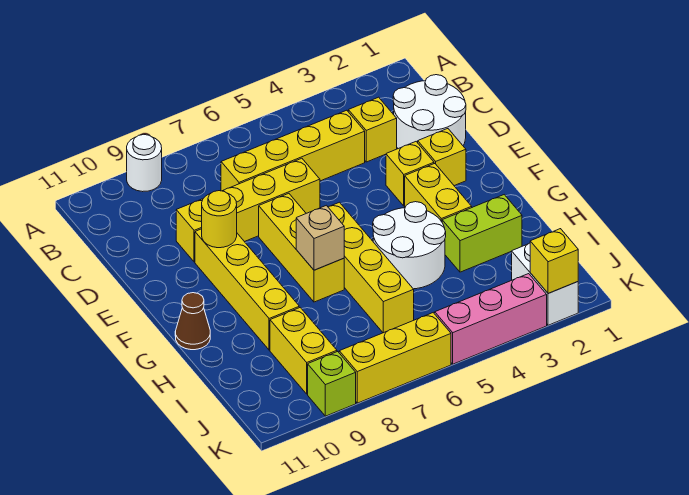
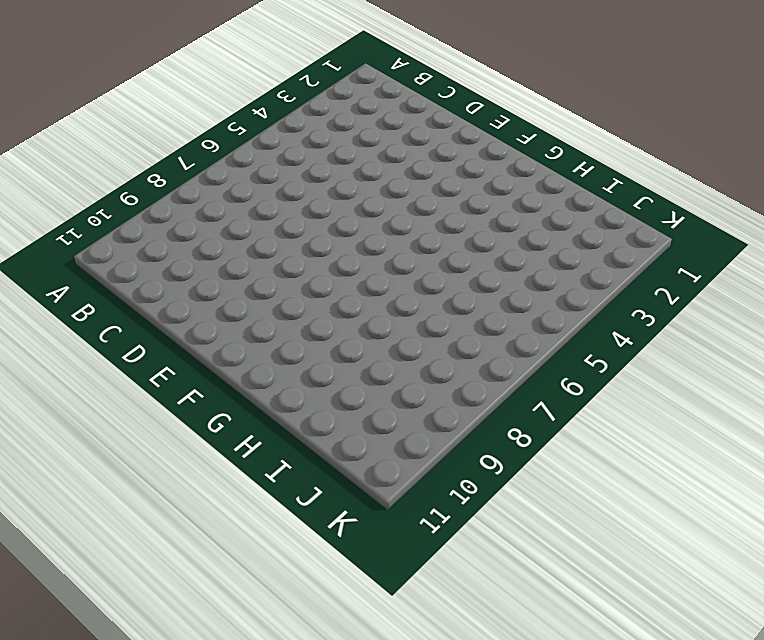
none -> white 1x1 round brick [127,135,162,192]
none -> white 2x2 round brick [393,75,466,149]
none -> yellow 1x1 brick [348,97,397,162]

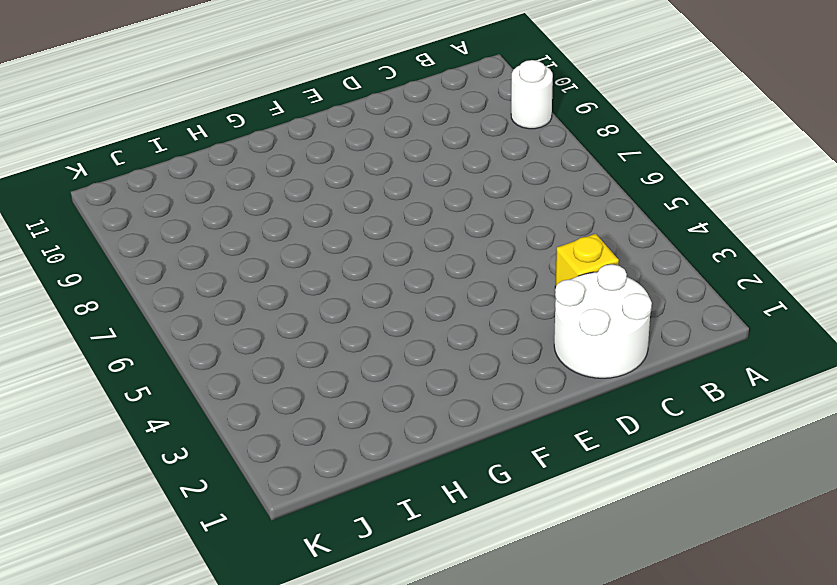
none -> yellow 1x4 brick [221,110,365,191]
none -> yellow 1x4 brick [176,158,320,262]
none -> yellow 1x1 brick [418,129,466,186]

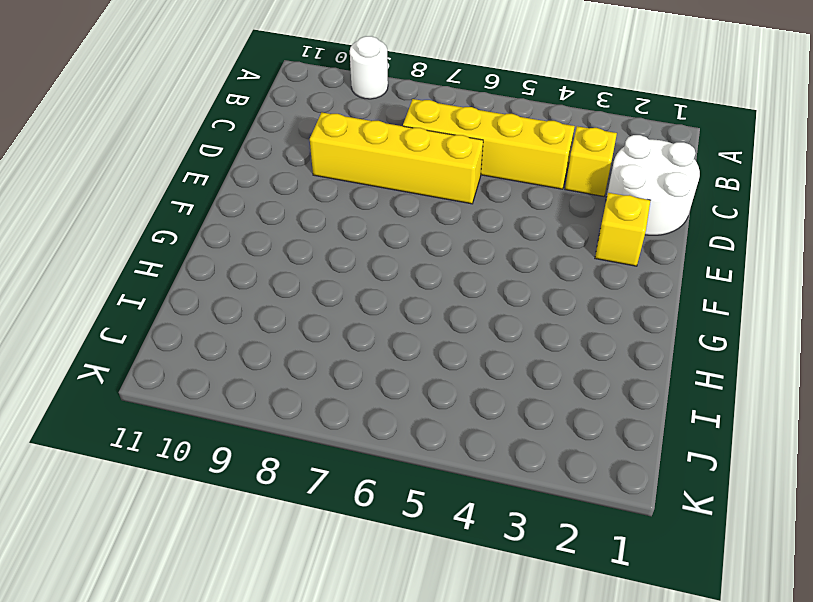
none -> yellow 1x1 brick [386,142,434,206]
none -> yellow 1x3 brick [259,193,344,302]
none -> yellow 1x4 brick [195,229,299,350]

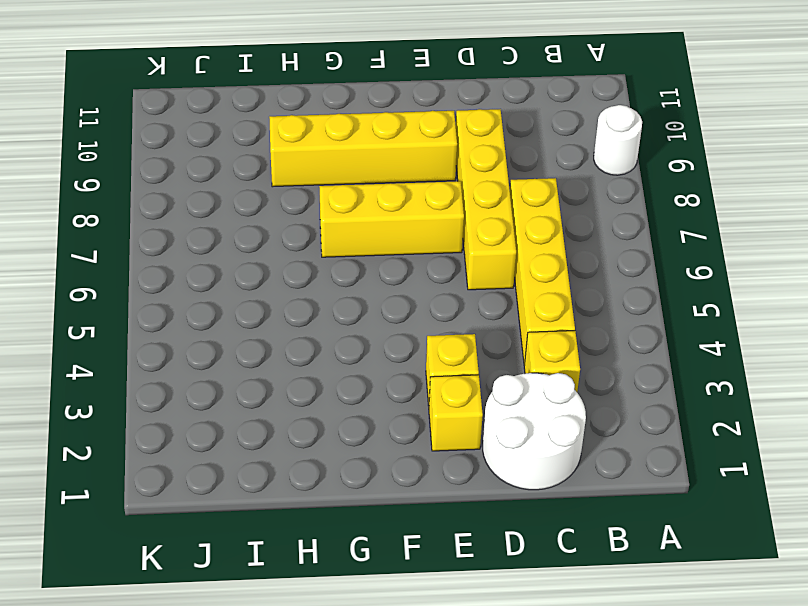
none -> yellow 1x2 brick [405,164,472,222]
none -> yellow 1x4 brick [328,202,414,333]
none -> white 2x2 round brick [373,202,446,289]

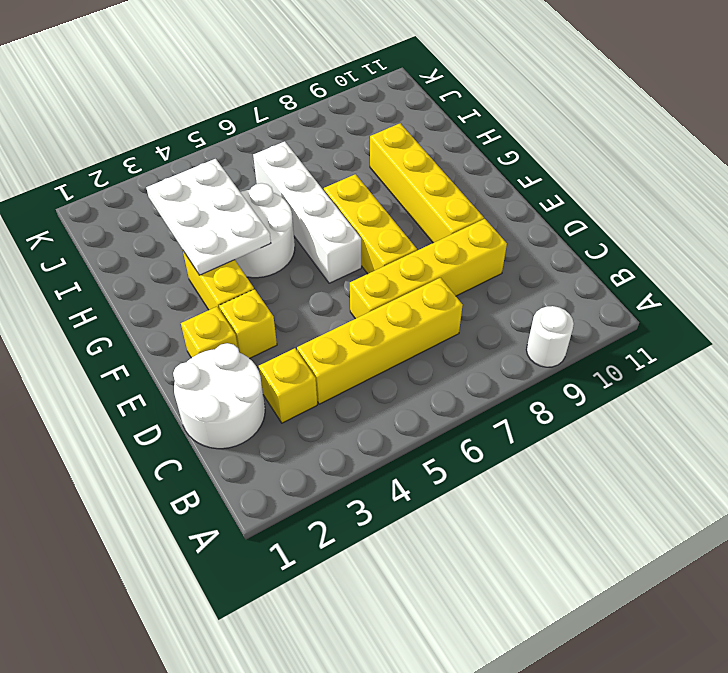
white 1x4 brick [253,141,361,283] -> yellow 1x4 brick [328,202,414,333]
white 2x3 plate [146,159,271,275] -> none
none -> brown 1x1 cone [175,293,210,350]
none -> lime 1x2 brick [442,195,522,272]
none -> yellow 1x2 brick [270,308,337,394]

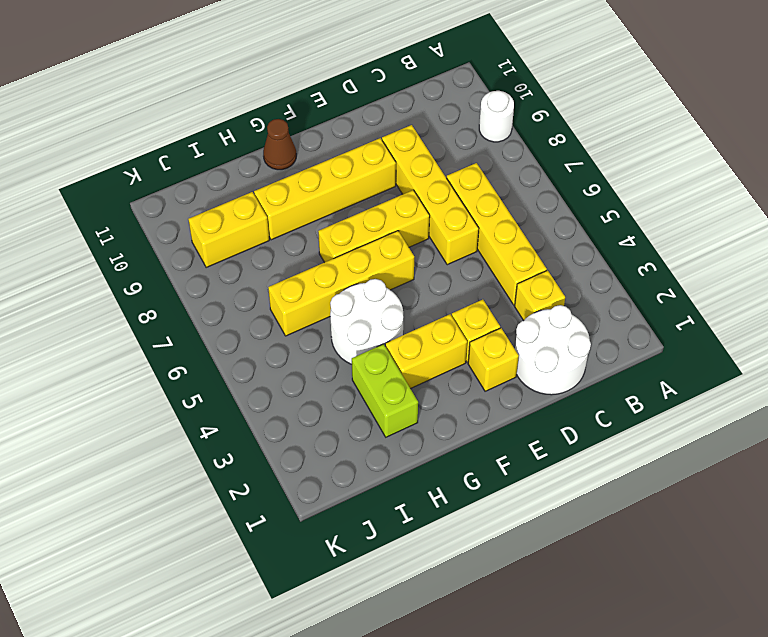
none -> white 1x2 brick [512,243,578,325]
none -> pink 1x3 brick [435,274,547,364]
none -> yellow 1x3 brick [339,313,451,403]

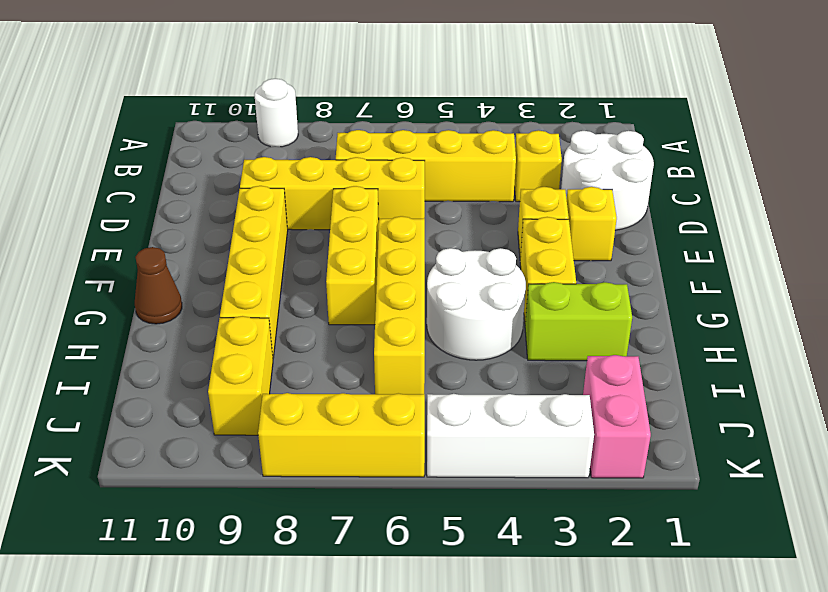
pink 1x2 brick [583,355,651,478] -> white 1x2 brick [512,243,578,325]
white 1x3 brick [427,394,594,478] -> pink 1x3 brick [435,274,547,364]
none -> lime 1x1 brick [308,352,356,416]
none -> yellow 1x1 round brick [202,191,237,248]
none -> tan 1x1 brick [296,205,344,270]

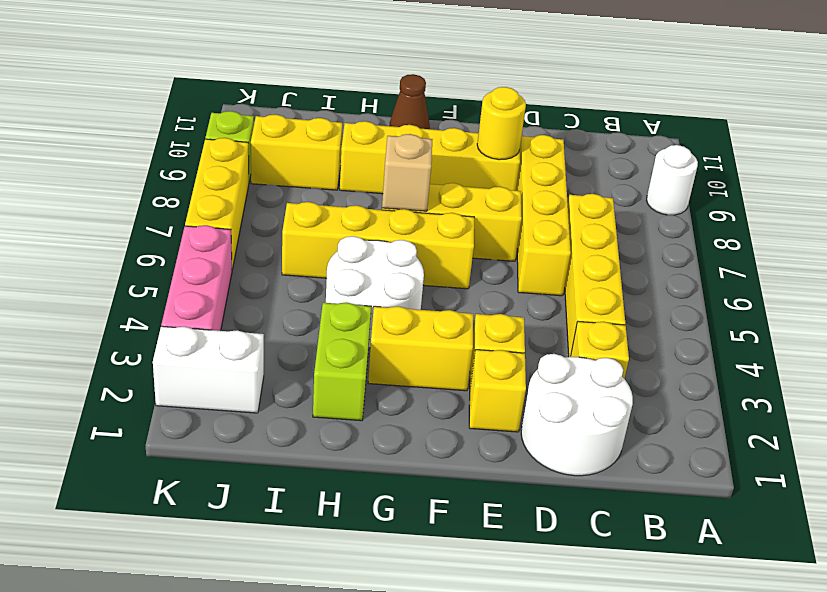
none -> yellow 1x1 brick [530,229,578,293]

